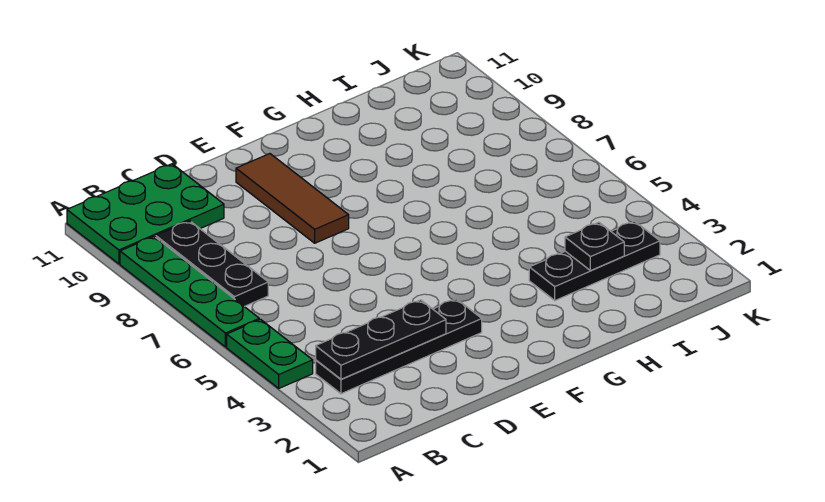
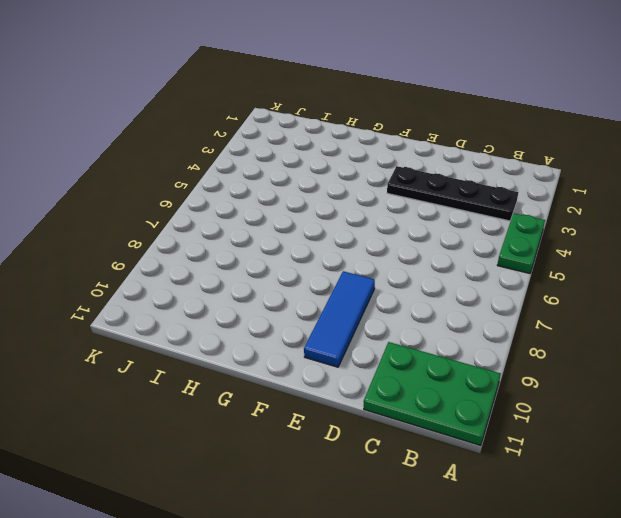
blue 1x3 tile [304,271,375,367] -> brown 1x3 tile [236,154,349,243]
none -> green 1x4 plate [120,237,259,347]
none -> black 1x3 plate [156,221,268,306]

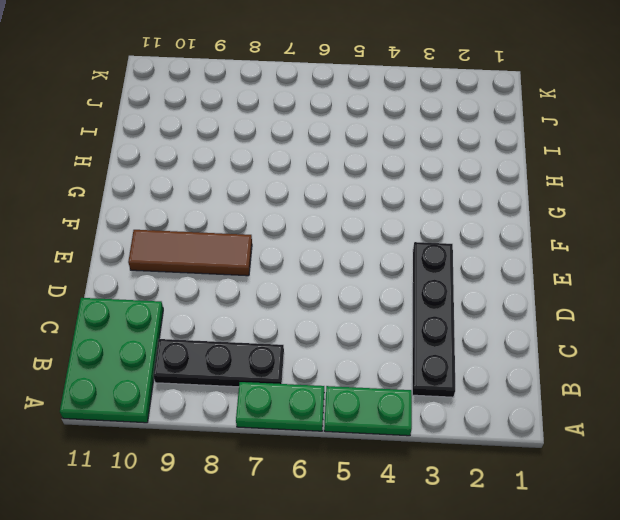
green 1x2 plate [236,382,324,431] -> green 1x4 plate [120,237,259,347]
none -> black 1x3 plate [529,221,660,300]
none -> black 1x3 plate [316,300,446,379]

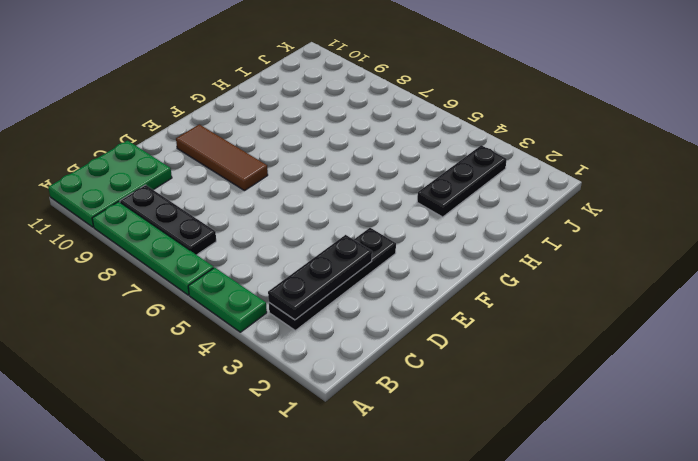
none -> black 1x1 plate [565,222,624,271]

